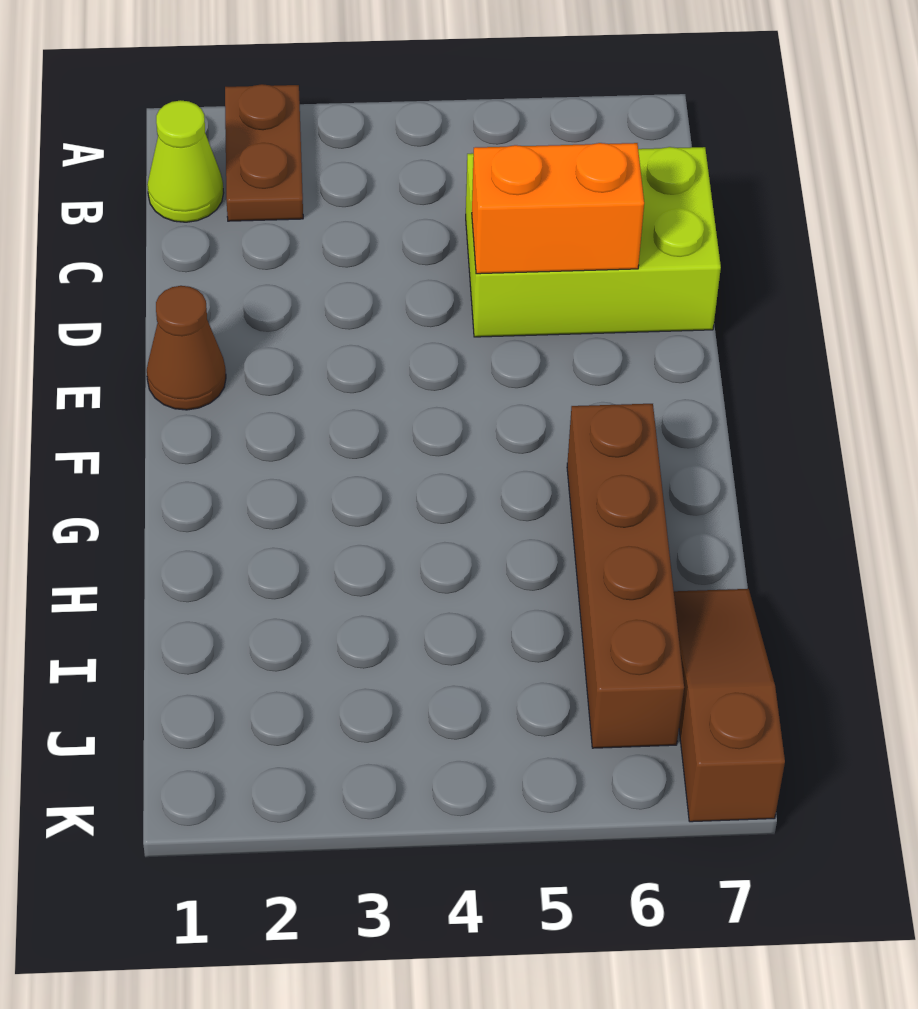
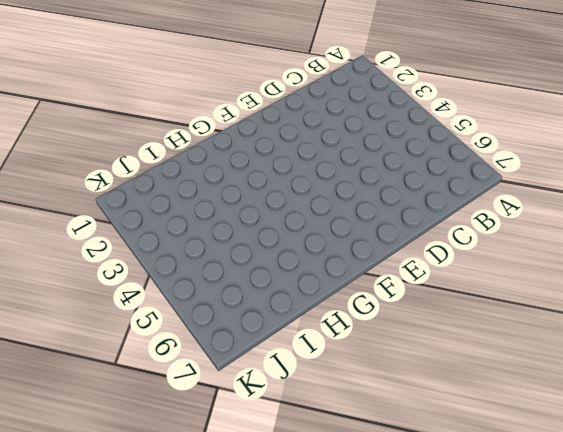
none -> brown 1x2 plate [225,84,303,221]
none -> lime 1x1 cone [147,100,224,222]

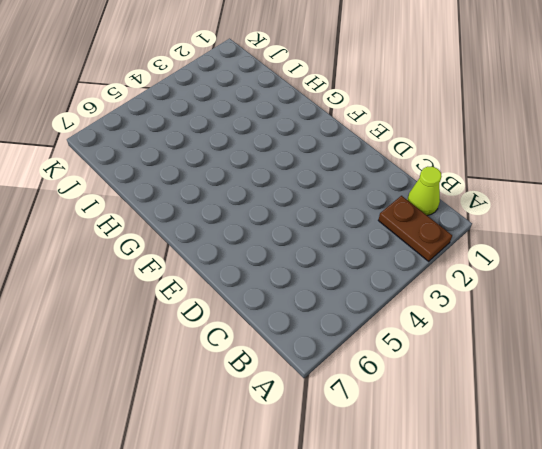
none -> lime 2x3 brick [466,147,721,337]
none -> brown 1x1 cone [147,286,226,410]

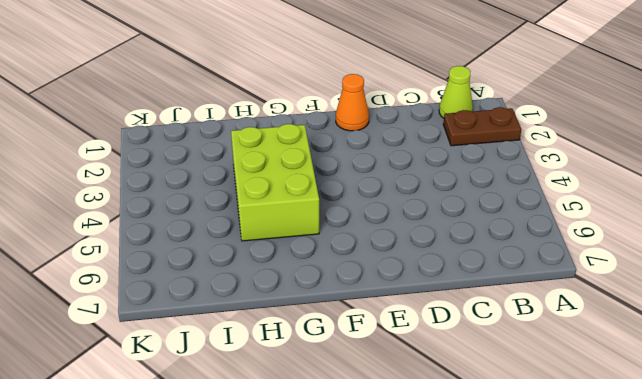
orange 1x1 cone [336,74,369,131] -> brown 1x1 cone [147,286,226,410]
lime 2x3 brick [231,124,319,241] -> lime 2x3 brick moved to [466,147,721,337]
none -> brown 1x4 brick [567,404,684,748]
none -> brown 1x3 slope [674,589,785,822]

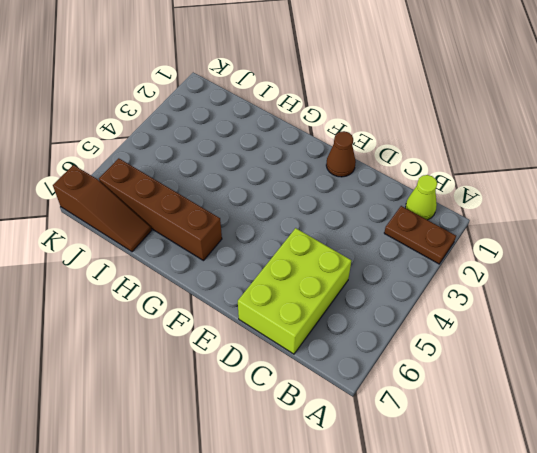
none -> orange 1x2 brick [472,143,644,274]

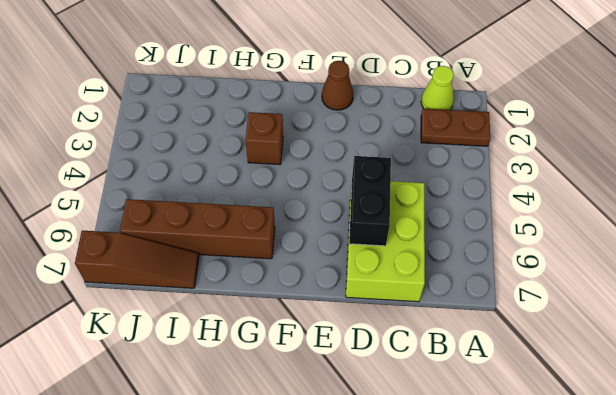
black 1x2 brick [349,156,391,246] -> orange 1x2 brick [472,143,644,274]
brown 1x1 brick [245,112,283,165] -> none

